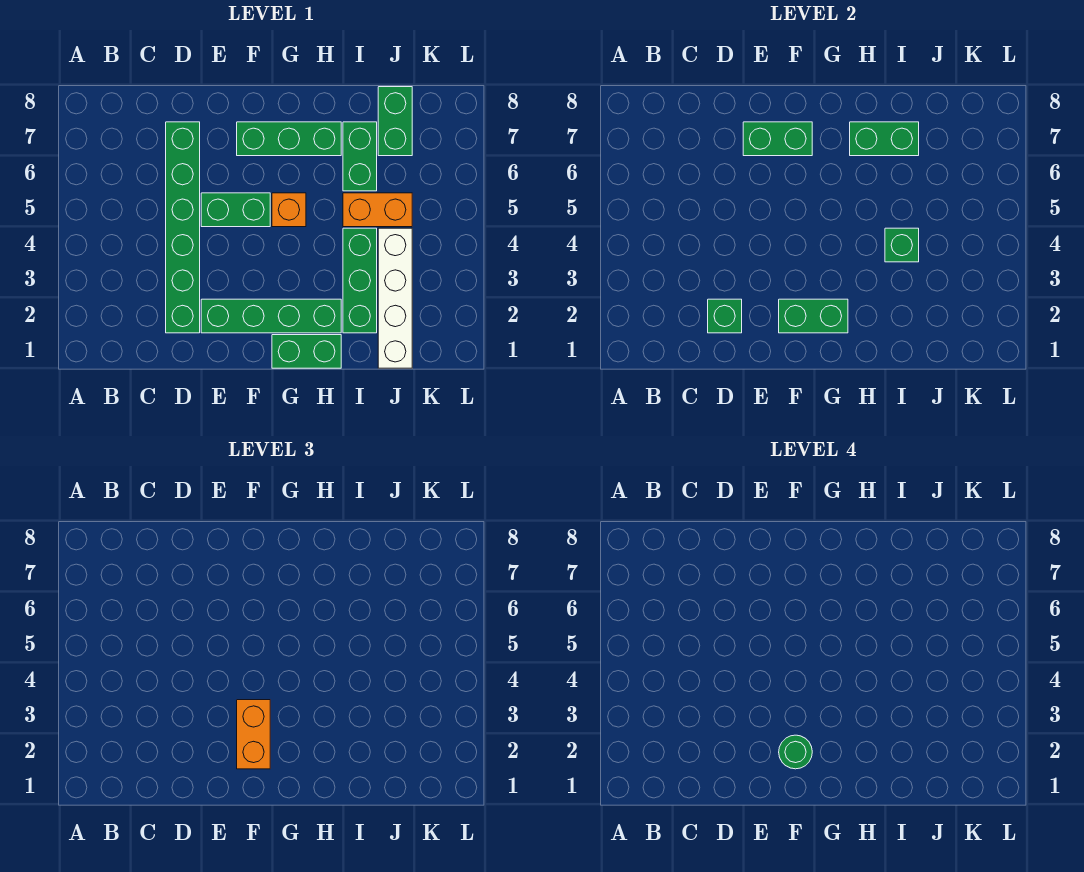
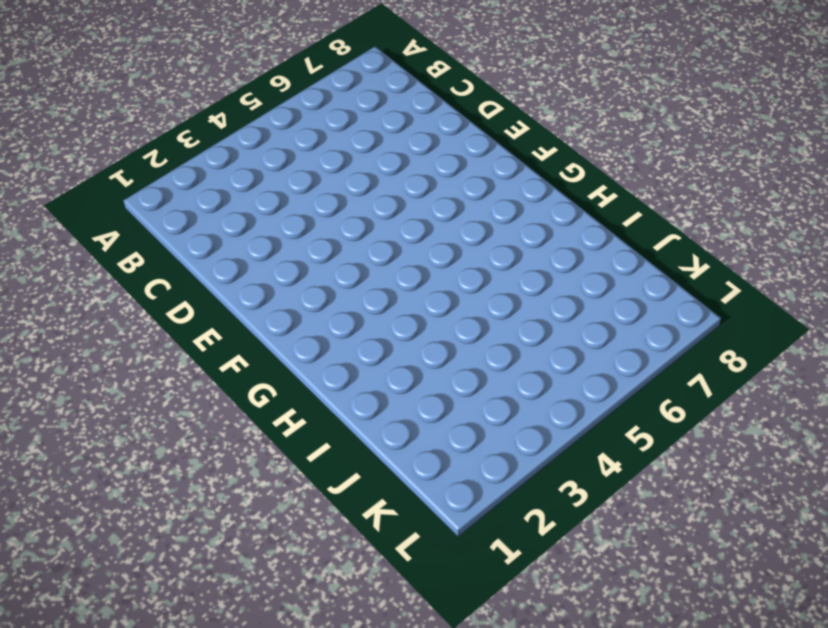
none -> green 1x6 brick [166,122,200,333]
none -> green 1x4 brick [201,299,341,333]
none -> green 1x2 brick [201,193,270,227]

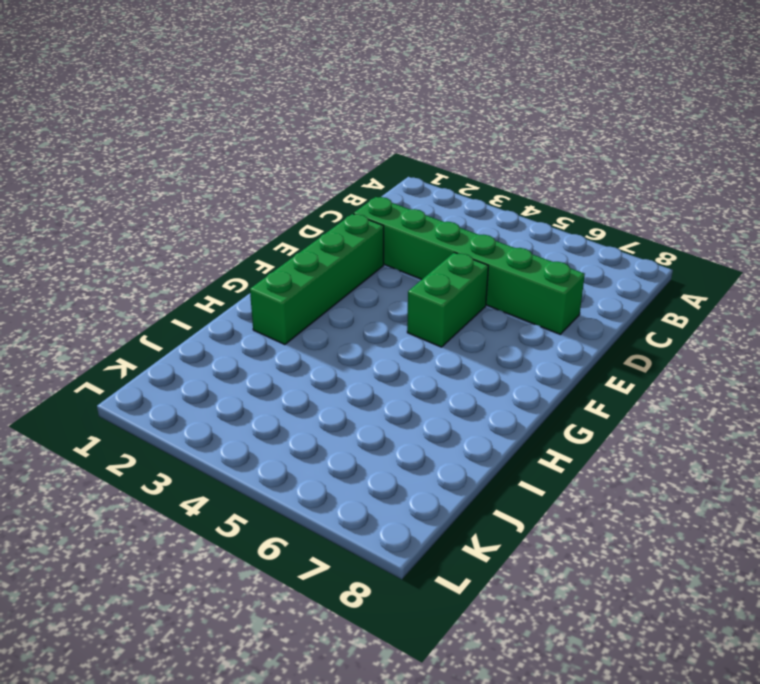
none -> green 1x3 brick [237,122,341,156]
none -> green 1x2 brick [272,335,341,368]
none -> orange 1x1 brick [272,193,306,227]

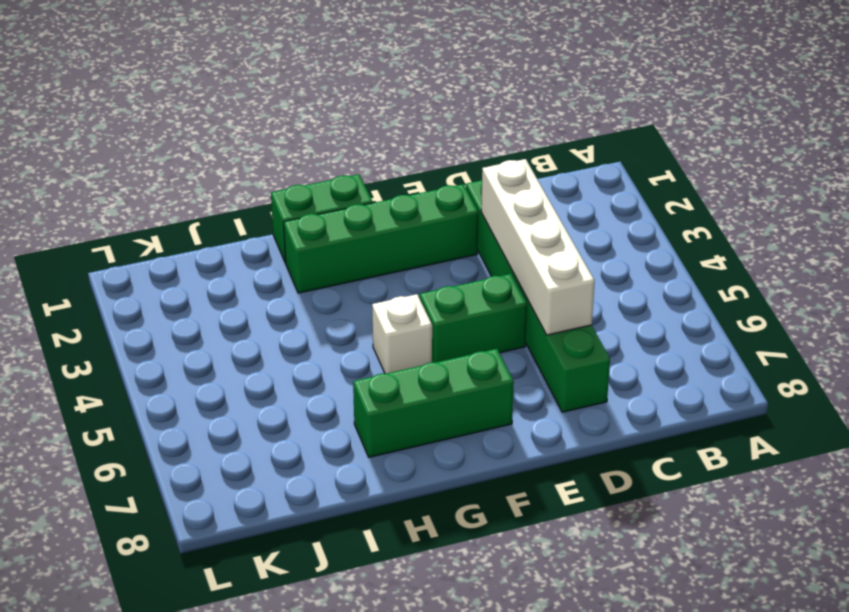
white 1x4 brick [481,159,595,335] -> white 1x4 brick moved to [378,228,412,368]
white 1x1 brick [372,294,432,374] -> orange 1x1 brick [272,193,306,227]
none -> green 1x3 brick [343,228,377,333]
none -> orange 1x2 brick [343,193,412,227]
none -> green 1x2 brick [343,122,377,191]

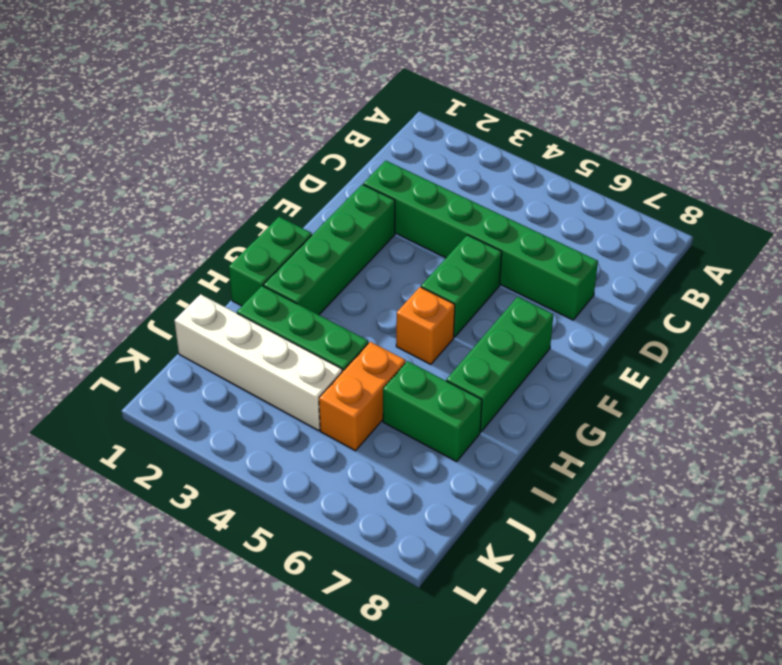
none -> green 1x2 brick [378,87,412,156]
none -> green 1x1 brick [708,299,742,333]
none -> green 1x2 brick [743,122,812,156]

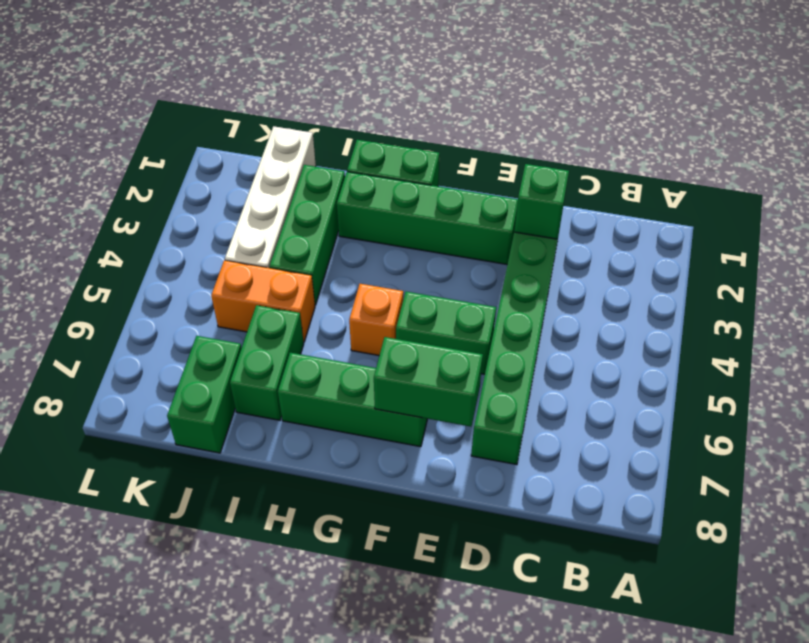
none -> green 1x2 brick [779,299,848,333]
none -> green 1x2 brick [850,122,919,156]
none -> green 1x1 brick [885,228,919,262]

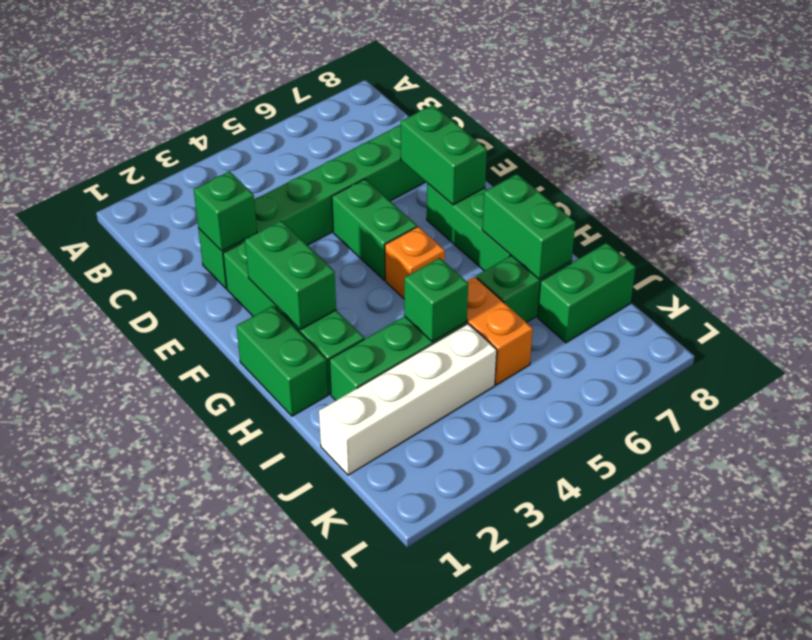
none -> orange 1x2 brick [237,700,270,769]
none -> green 1x1 round brick [779,735,812,769]

